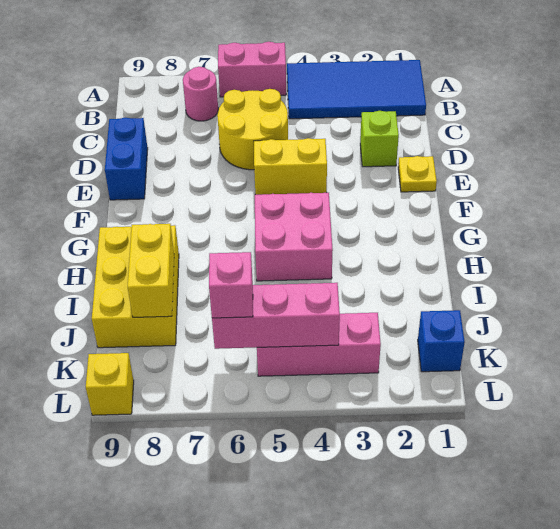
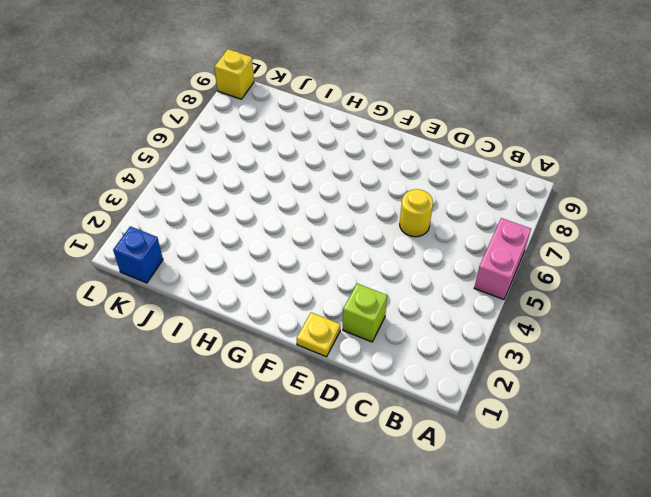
yellow 1x1 round brick [400,189,433,237] -> yellow 2x2 round brick [217,89,288,170]
none -> blue 2x4 tile [287,60,426,119]
none -> pink 1x1 round brick [183,67,218,121]
none -> blue 1x2 brick [105,118,148,200]

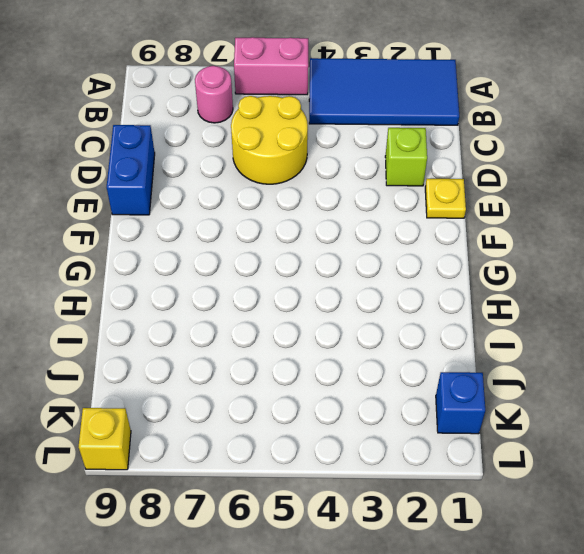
none -> yellow 1x2 brick [254,138,327,195]
none -> pink 2x2 brick [255,193,333,281]
none -> yellow 2x3 brick [92,225,179,348]

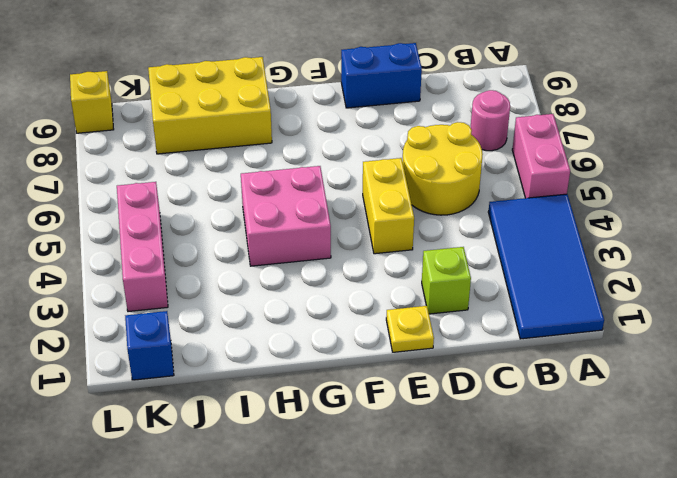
none -> yellow 1x2 brick [128,224,174,317]
none -> pink 1x3 brick [212,283,340,349]
none -> pink 1x1 brick [209,252,253,318]

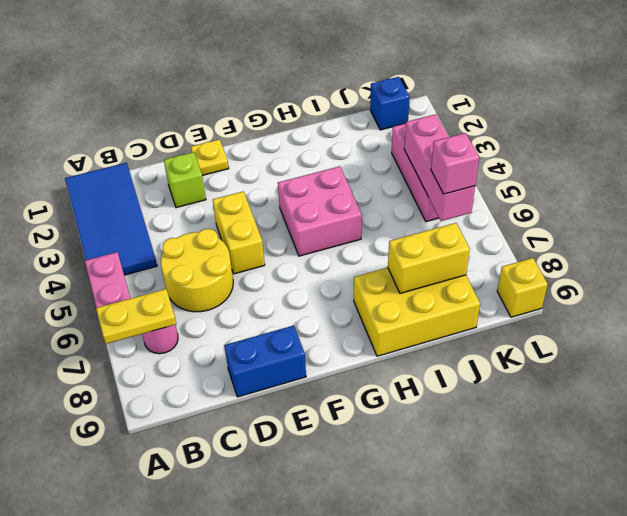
yellow 1x2 plate [96,289,176,344] -> none

